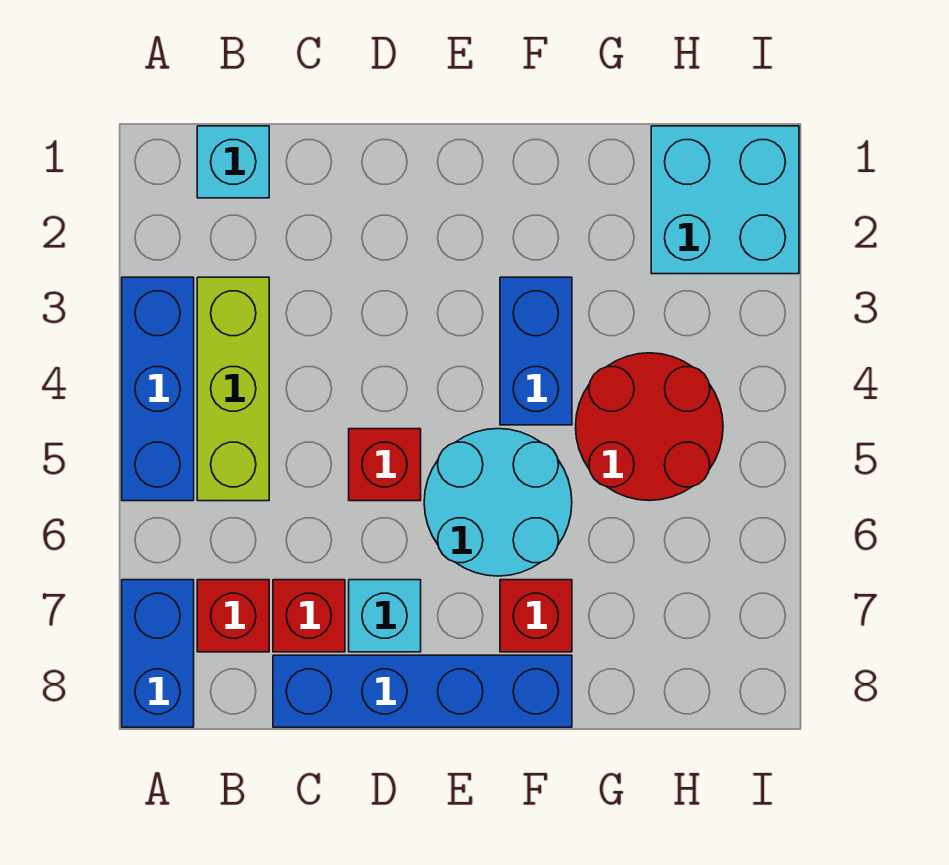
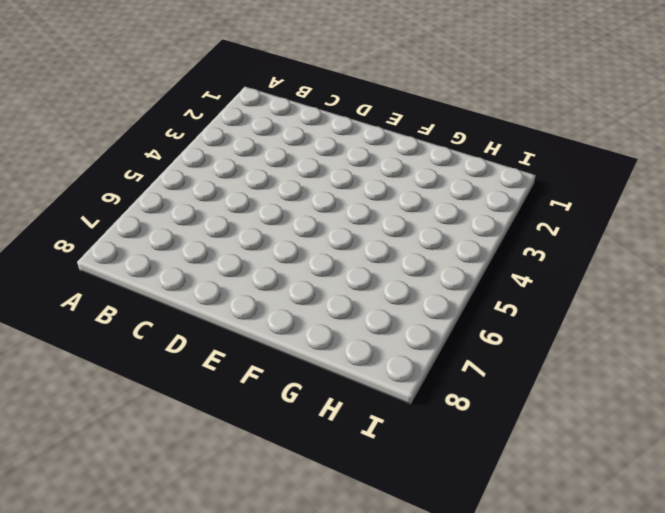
none -> blue 1x3 brick [122,277,194,501]
none -> blue 1x2 brick [122,580,194,727]
none -> cyan 1x1 brick [197,126,269,198]

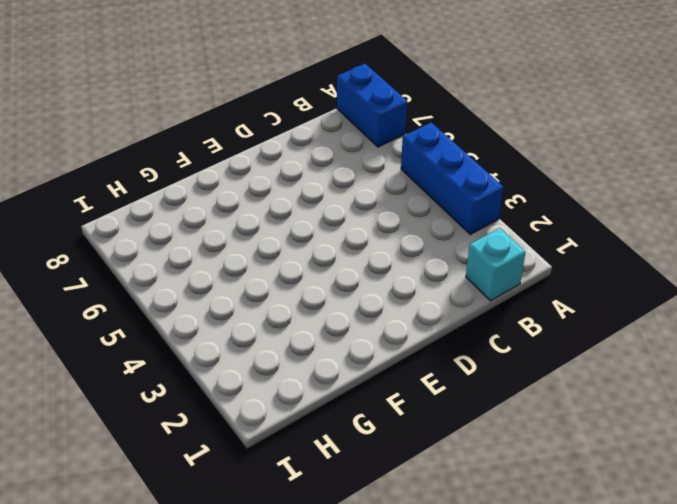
none -> lime 1x3 brick [197,277,269,501]
none -> red 1x1 brick [197,580,269,652]
none -> red 1x1 brick [273,580,345,652]

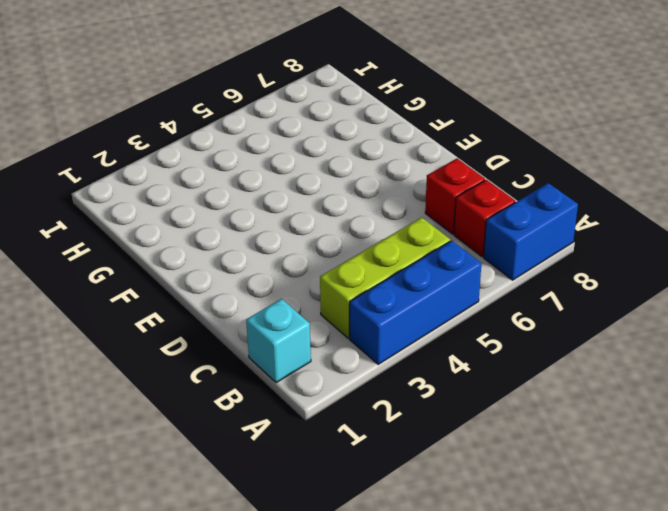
none -> blue 1x4 brick [273,655,572,727]
none -> red 1x1 brick [349,429,421,501]
none -> cyan 1x1 brick [349,580,421,652]

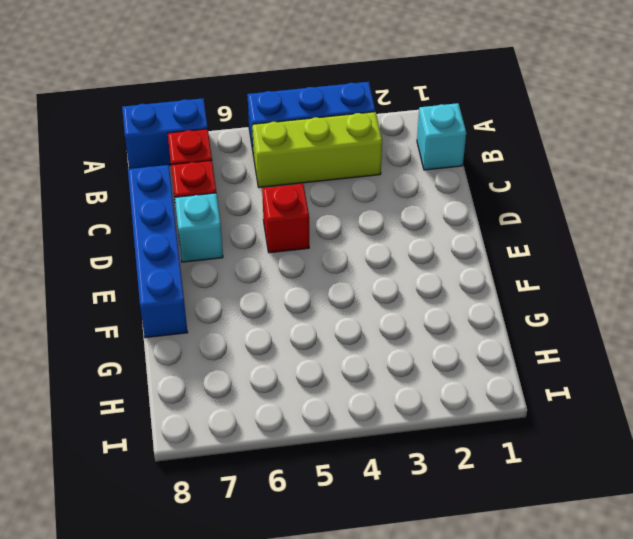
none -> cyan 2x2 round brick [424,429,572,576]
none -> blue 1x2 brick [500,277,572,425]
none -> red 1x1 brick [500,580,572,652]

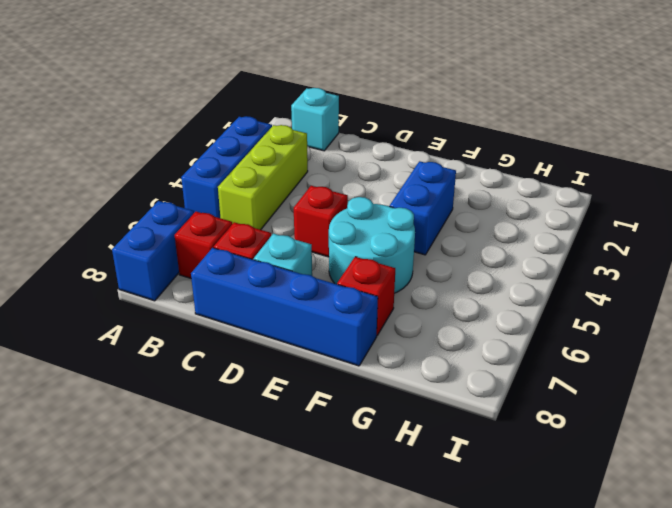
none -> red 2x2 round brick [576,353,723,501]
none -> cyan 2x2 brick [651,126,799,274]

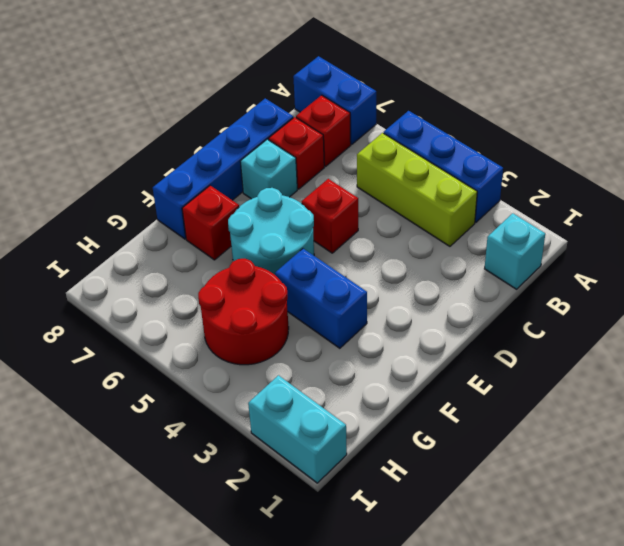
cyan 1x2 brick [248,375,347,483] -> cyan 2x2 brick [651,126,799,274]

